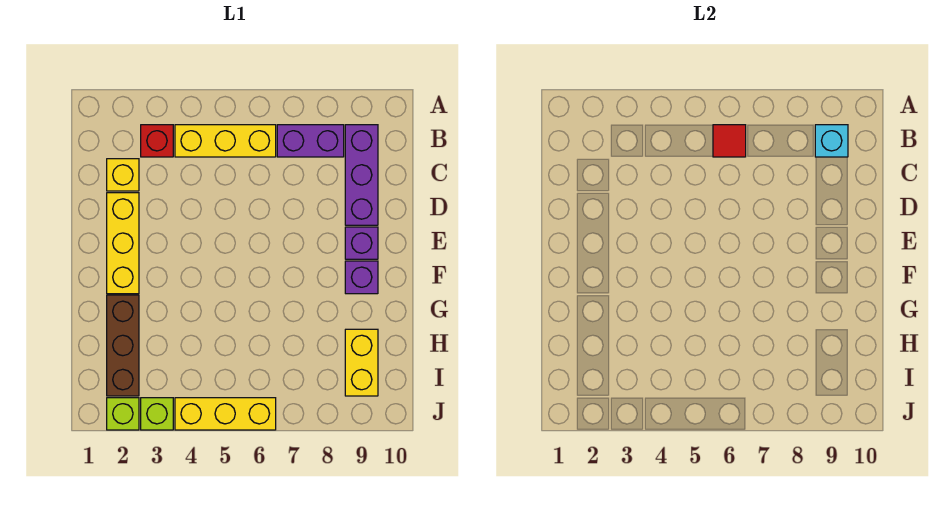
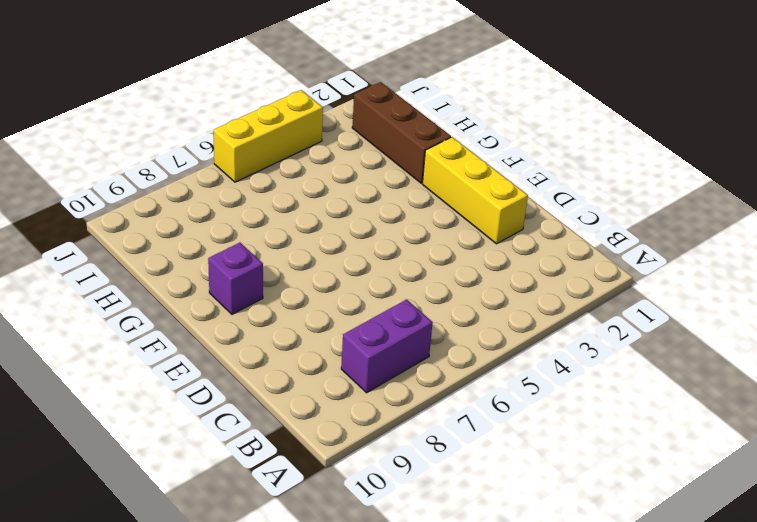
none -> red 1x1 brick [141,125,173,157]
none -> yellow 1x3 brick [175,125,276,157]
none -> purple 1x3 brick [345,125,378,225]

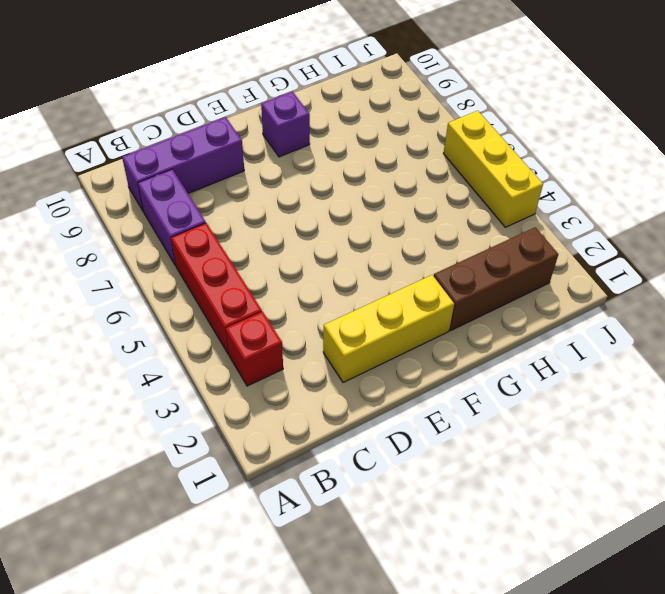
red 1x3 brick [171,223,262,354] -> yellow 1x3 brick [175,125,276,157]
none -> yellow 1x1 brick [107,159,139,191]
none -> purple 1x1 brick [345,227,378,259]
none -> yellow 1x2 brick [345,329,378,396]

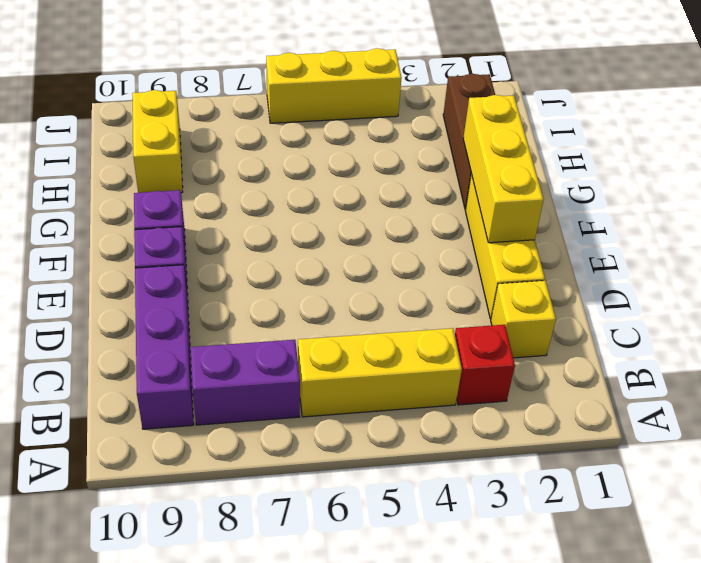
yellow 1x3 brick [463,95,544,243] -> none
none -> lime 1x1 brick [107,398,139,430]
none -> lime 1x1 brick [141,398,173,430]
none -> red 1x1 tile [713,125,746,157]

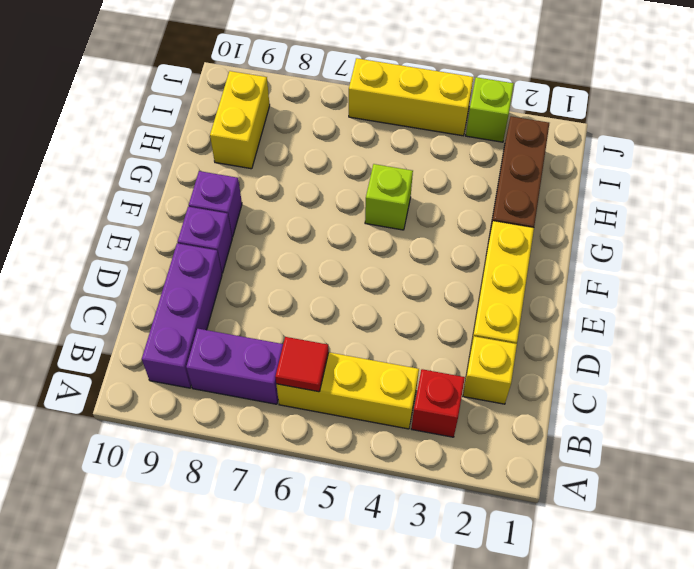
lime 1x1 brick [365,164,413,230] -> lime 1x1 brick moved to [107,398,139,430]
none -> cyan 1x1 brick [815,125,848,157]

